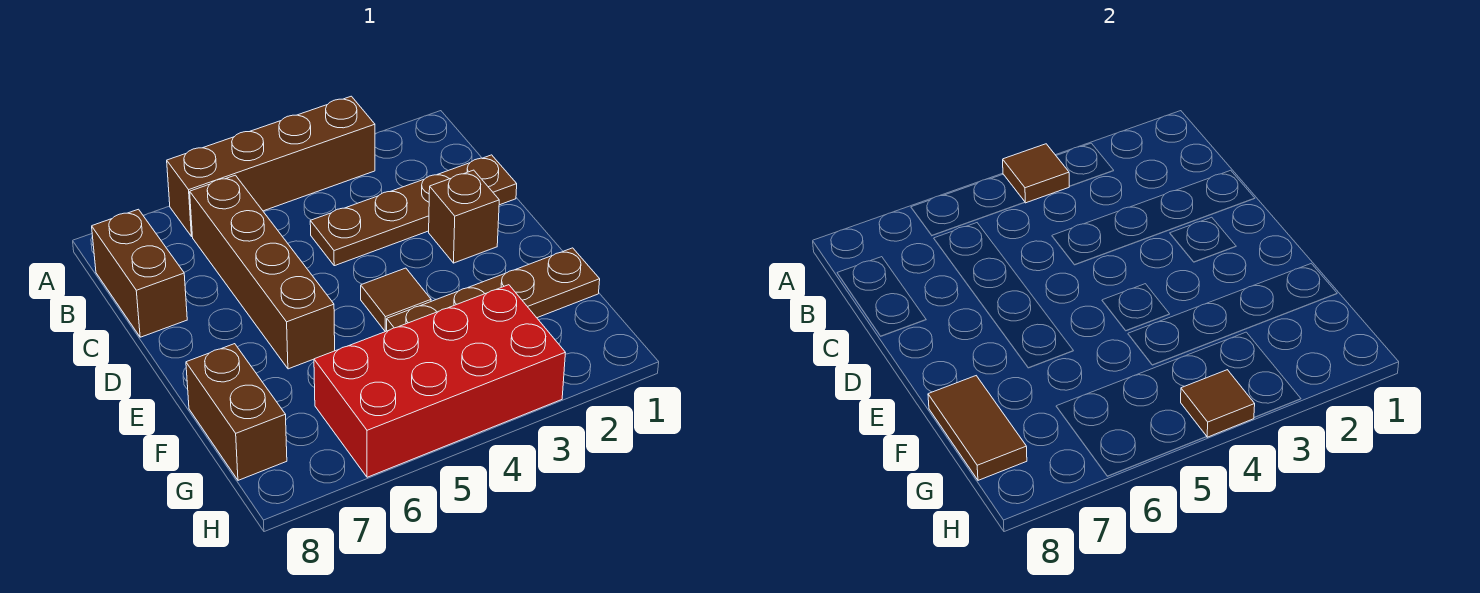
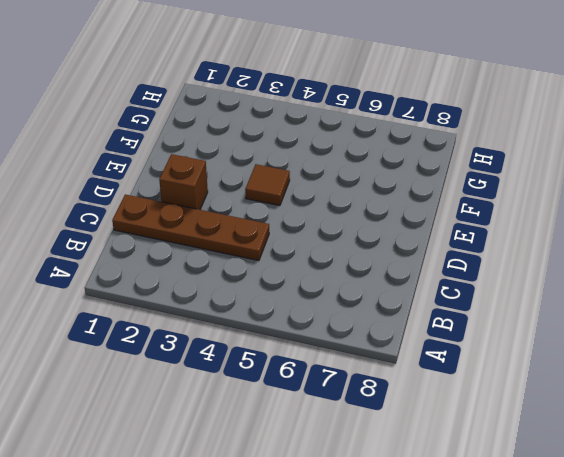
none -> brown 1x4 brick [167,96,375,237]
none -> brown 1x4 brick [190,175,335,369]
none -> brown 1x2 brick [92,209,187,337]

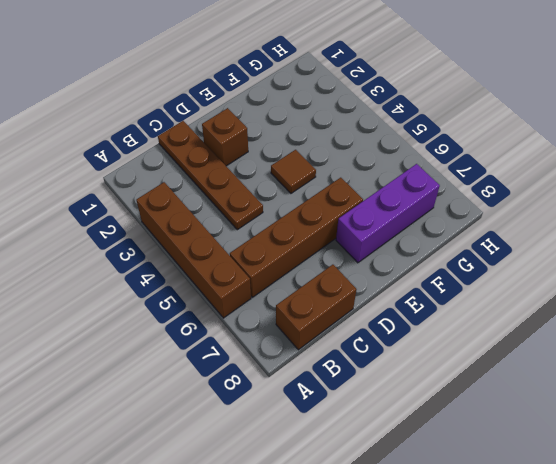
purple 1x3 brick [336,164,440,263] -> none
none -> brown 1x4 plate [387,248,600,331]
none -> brown 1x2 brick [186,344,287,480]
none -> red 2x4 brick [314,285,565,477]

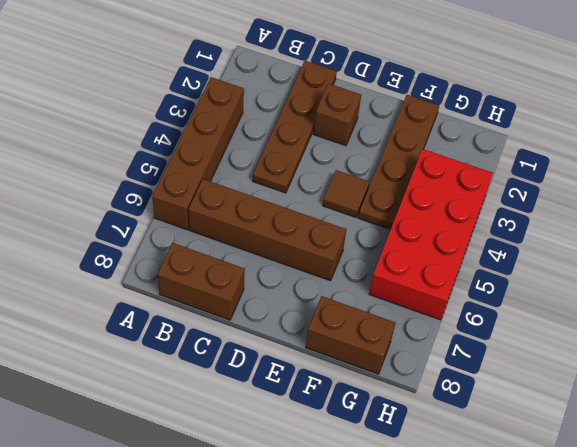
none -> brown 1x1 tile [1003,144,1069,203]
none -> brown 1x2 tile [928,376,1027,480]
none -> brown 1x1 tile [1181,370,1255,437]

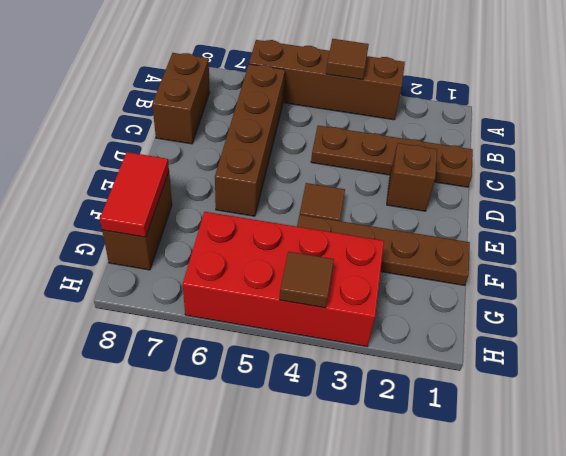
red 1x2 tile [100,152,169,237] -> brown 1x2 tile [928,376,1027,480]

